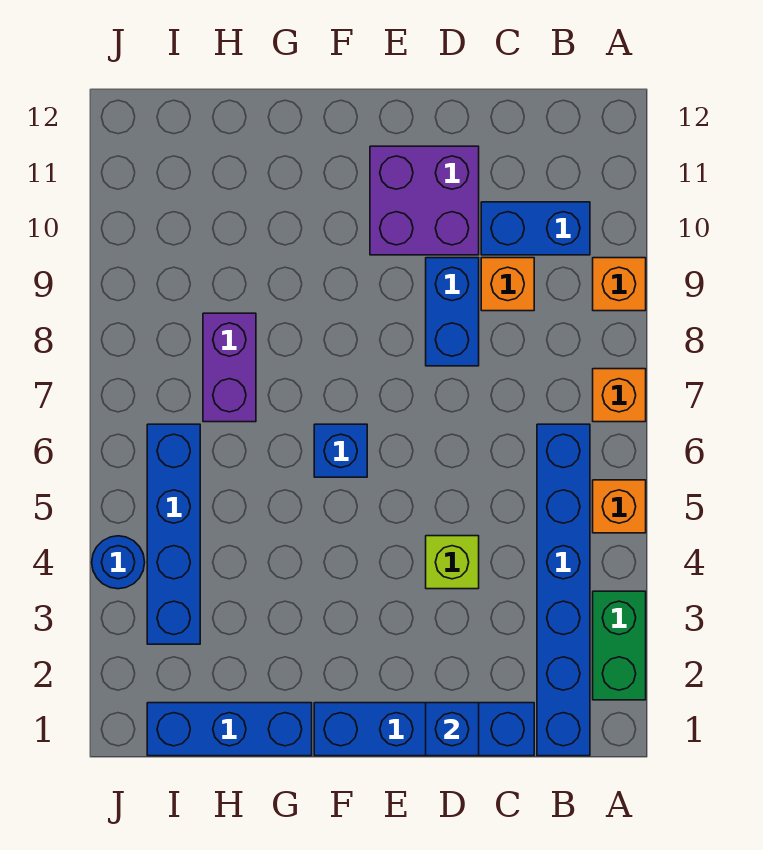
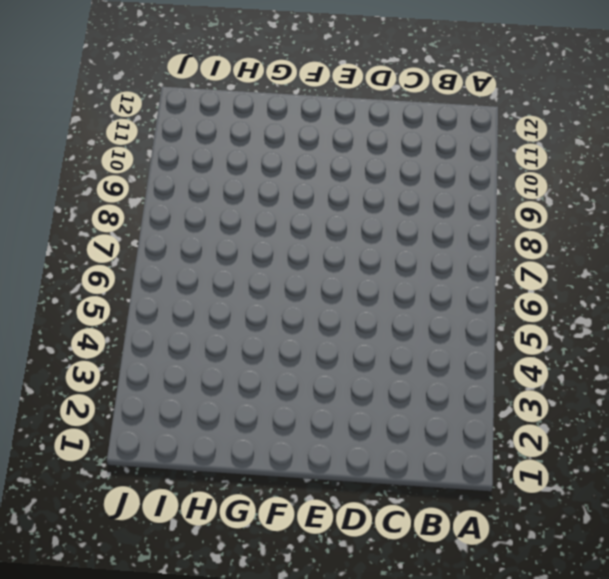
none -> green 1x2 brick [593,591,646,700]
none -> orange 1x1 brick [593,480,646,533]
none -> orange 1x1 brick [593,369,646,422]

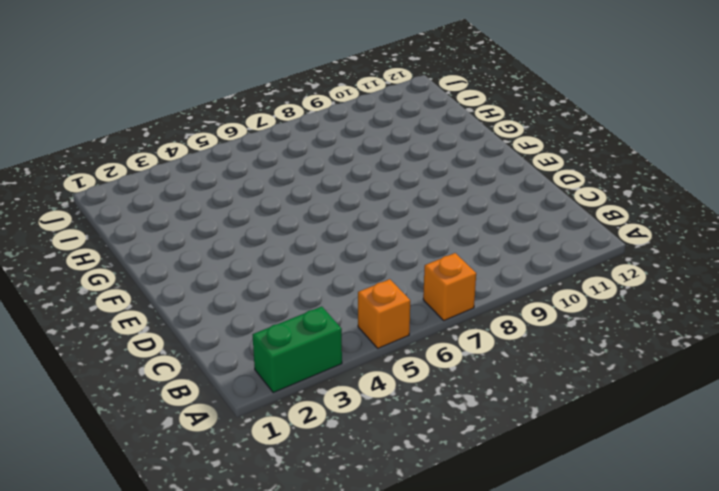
none -> orange 1x1 brick [593,258,646,311]
none -> blue 1x6 brick [537,424,590,756]
none -> blue 1x2 brick [481,202,590,255]

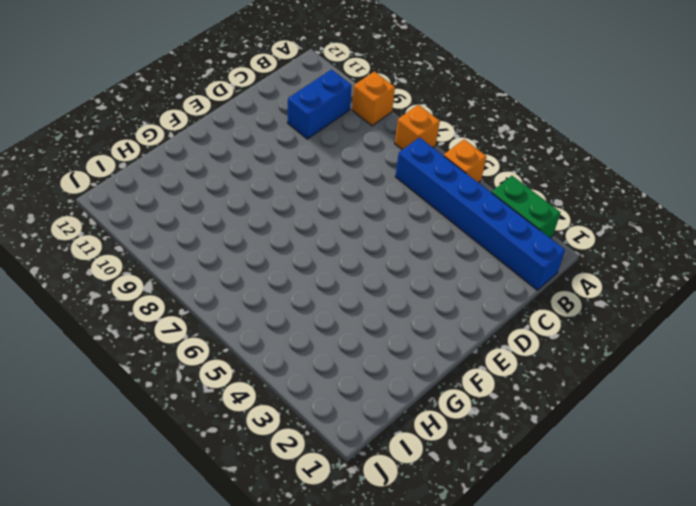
none -> blue 1x4 brick [314,703,534,756]
none -> orange 1x1 brick [481,258,534,311]
none -> lime 1x1 brick [426,536,479,589]

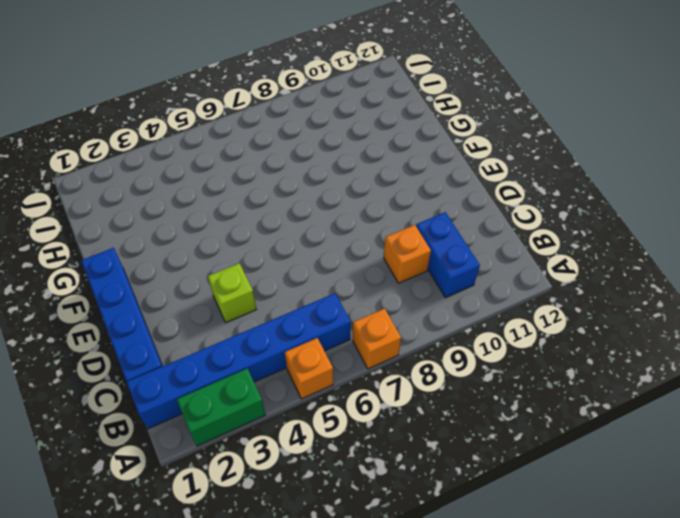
none -> orange 1x1 brick [593,258,646,311]
none -> blue 1x2 brick [426,258,479,366]
none -> purple 2x2 brick [370,146,479,255]

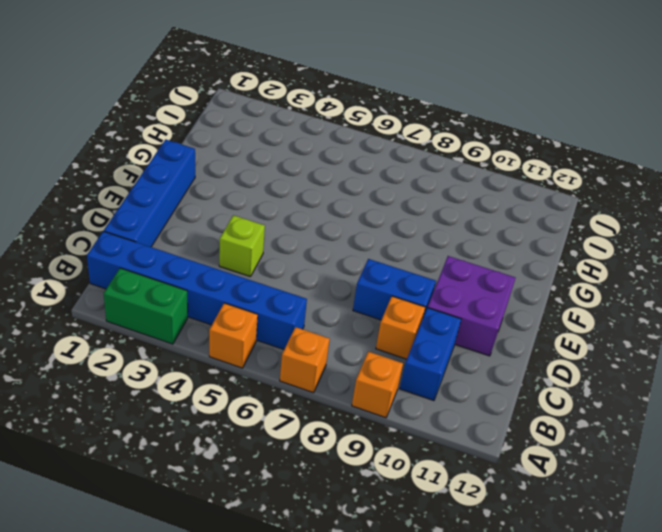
none -> blue 1x1 brick [314,424,367,477]
none -> blue 1x3 brick [147,703,312,756]
none -> purple 1x2 brick [203,313,256,422]

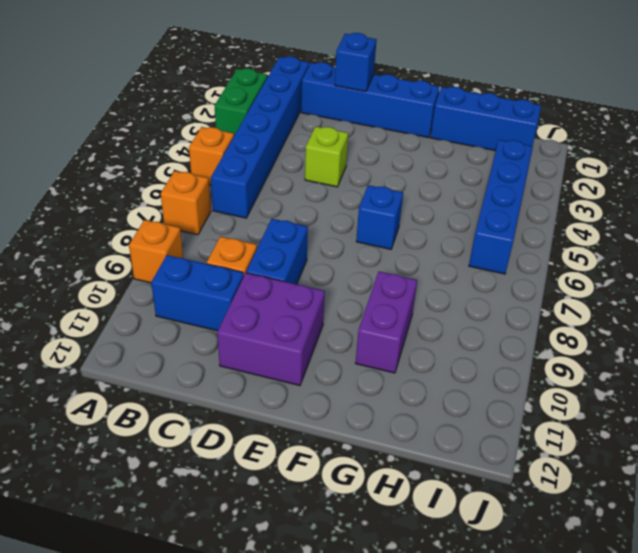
purple 1x2 brick [356,272,417,373] -> purple 1x2 brick moved to [203,313,256,422]
none -> blue 1x1 round brick [92,536,145,589]

